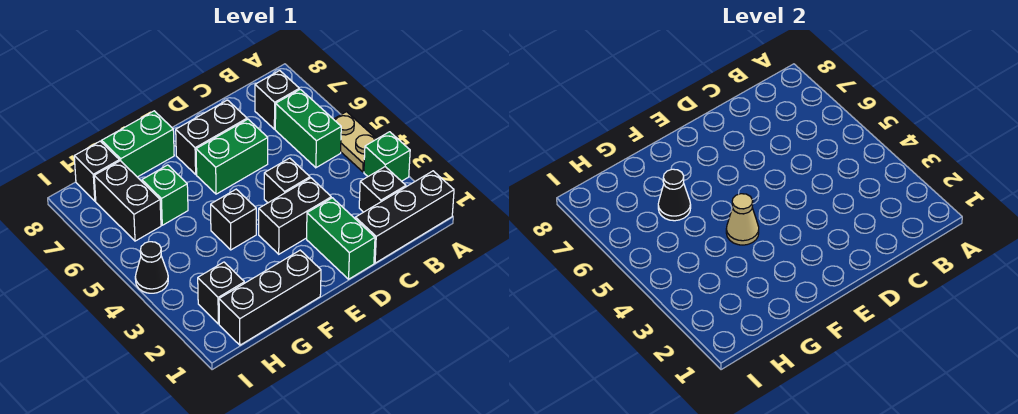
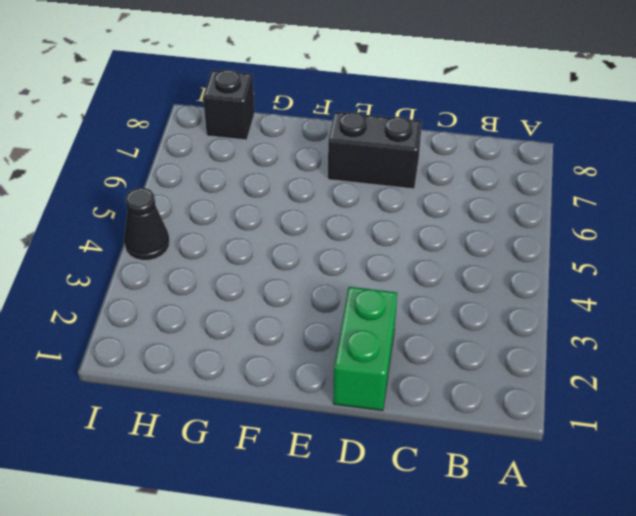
none -> black 1x3 brick [355,171,454,263]
none -> green 1x1 brick [364,132,410,181]
none -> tan 1x2 plate [334,112,376,172]

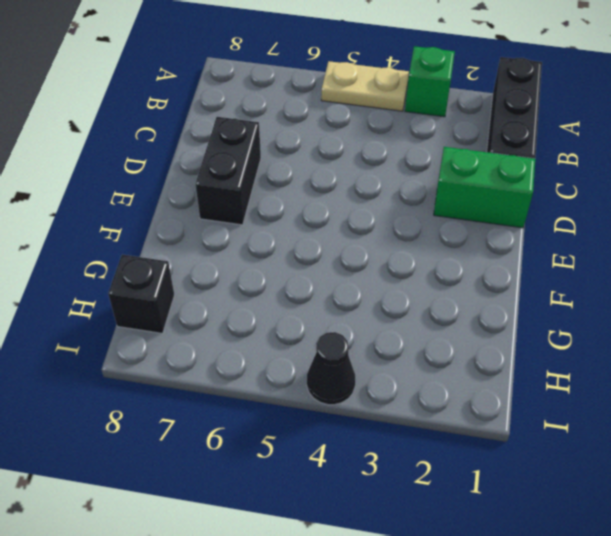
none -> black 1x1 brick [359,167,406,212]
none -> green 1x2 brick [275,89,341,168]
none -> black 1x1 brick [255,71,299,129]

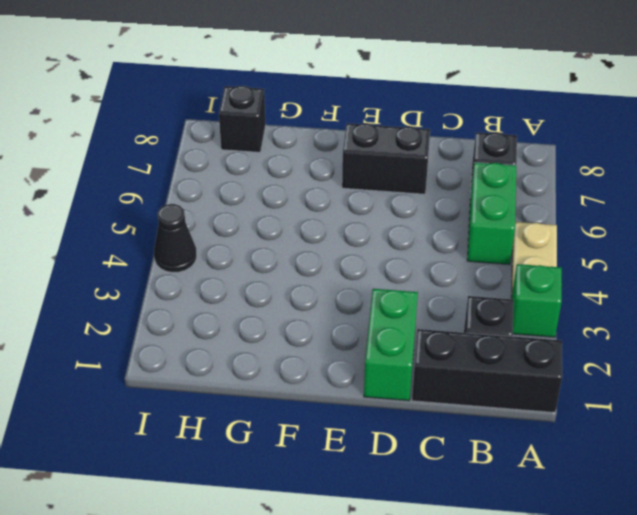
none -> black 1x2 brick [259,178,331,254]
none -> black 1x1 brick [264,158,310,203]
none -> green 1x2 brick [196,119,268,194]

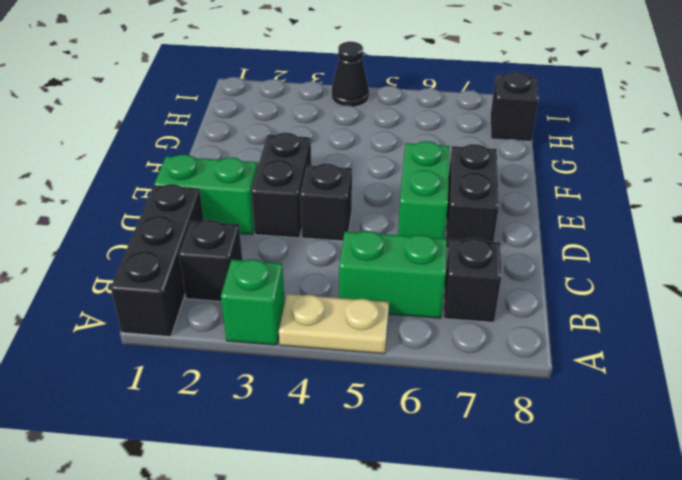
none -> black 1x3 brick [219,250,321,345]
none -> black 1x1 brick [211,189,256,250]
none -> green 1x2 brick [102,111,174,177]

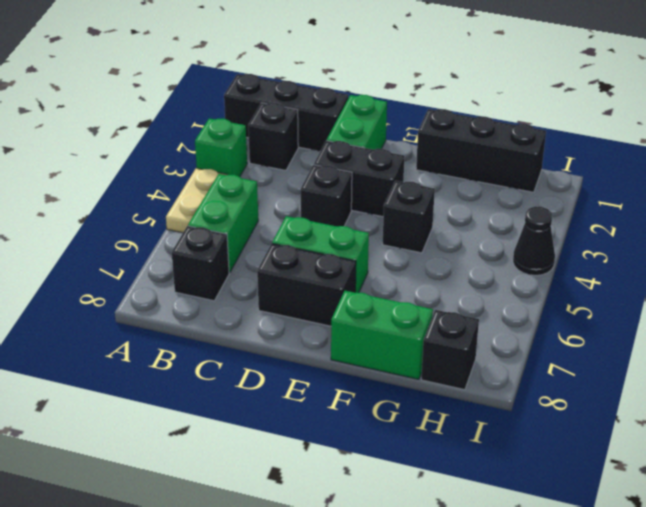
none -> green 1x1 brick [142,165,188,225]
none -> black 1x1 brick [198,262,244,324]
none -> black 1x2 brick [94,161,161,241]

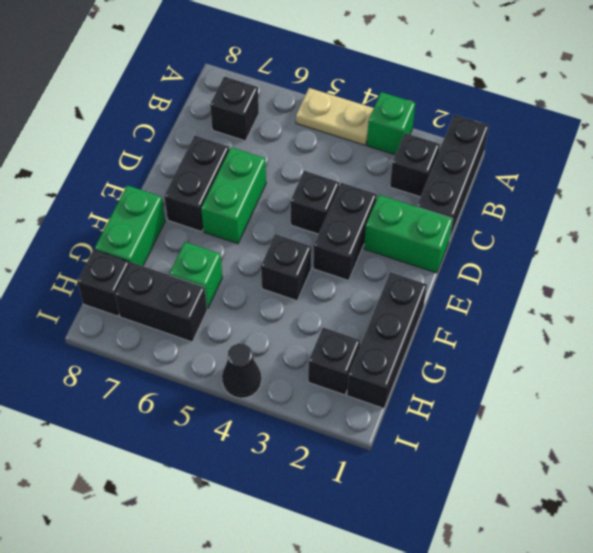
none -> green 1x2 brick [275,89,341,168]
none -> tan 1x1 cone [726,194,759,245]
none -> black 1x1 cone [658,169,691,221]

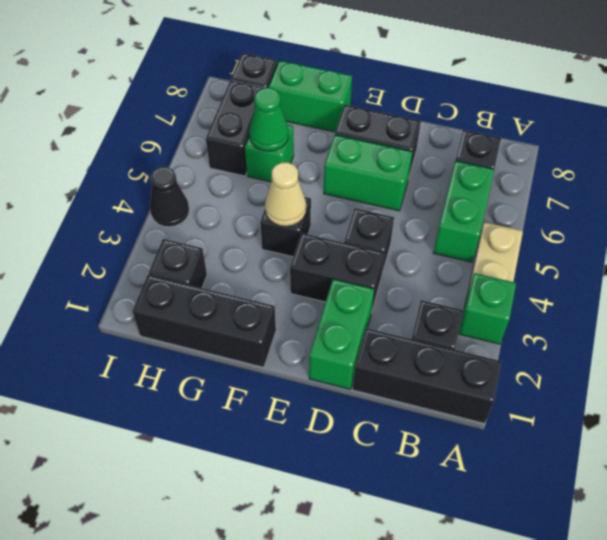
green 1x1 cone [249,88,289,151] -> black 1x1 cone [658,169,691,221]

